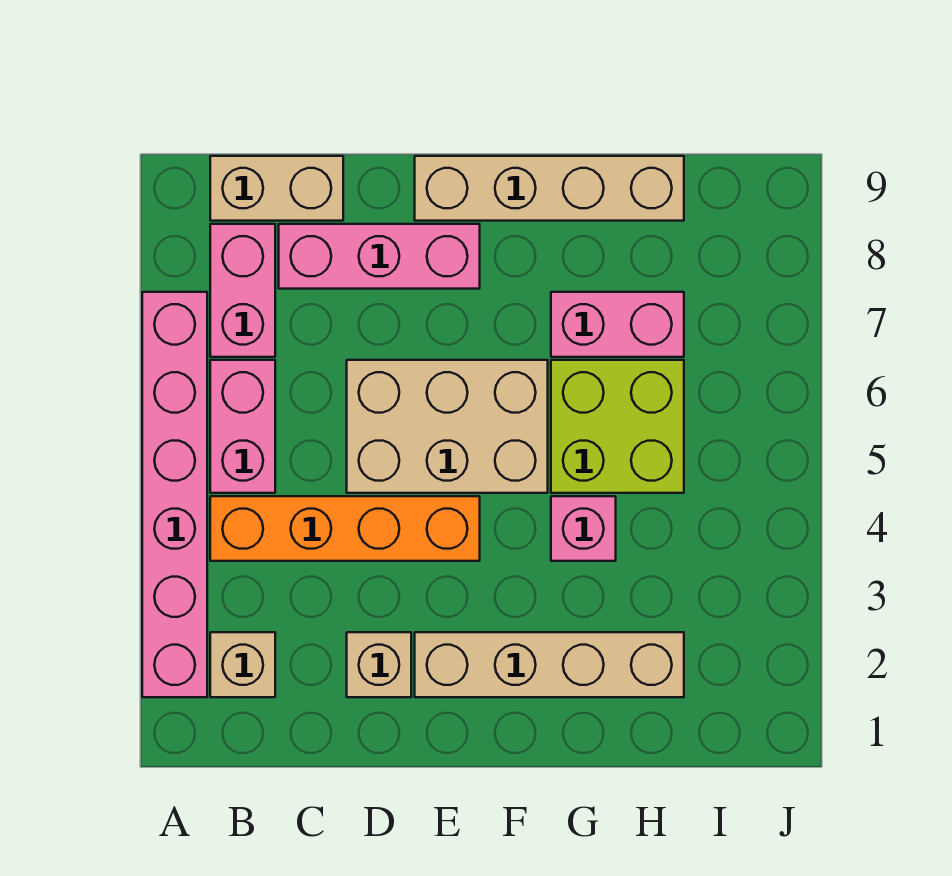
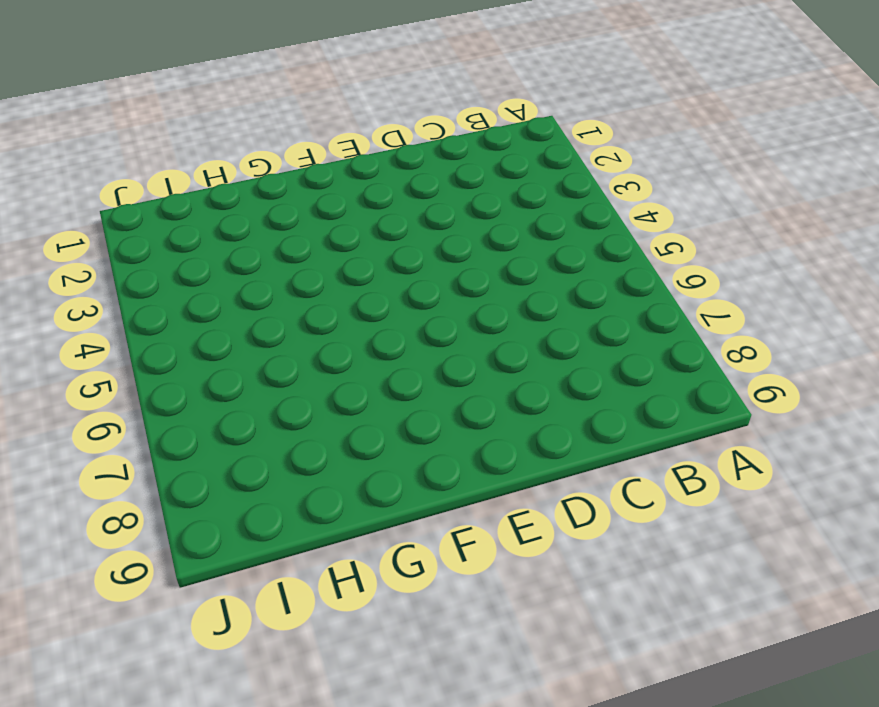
none -> pink 1x6 brick [142,292,207,697]
none -> tan 1x1 brick [210,632,275,697]
none -> orange 1x4 brick [210,496,480,561]

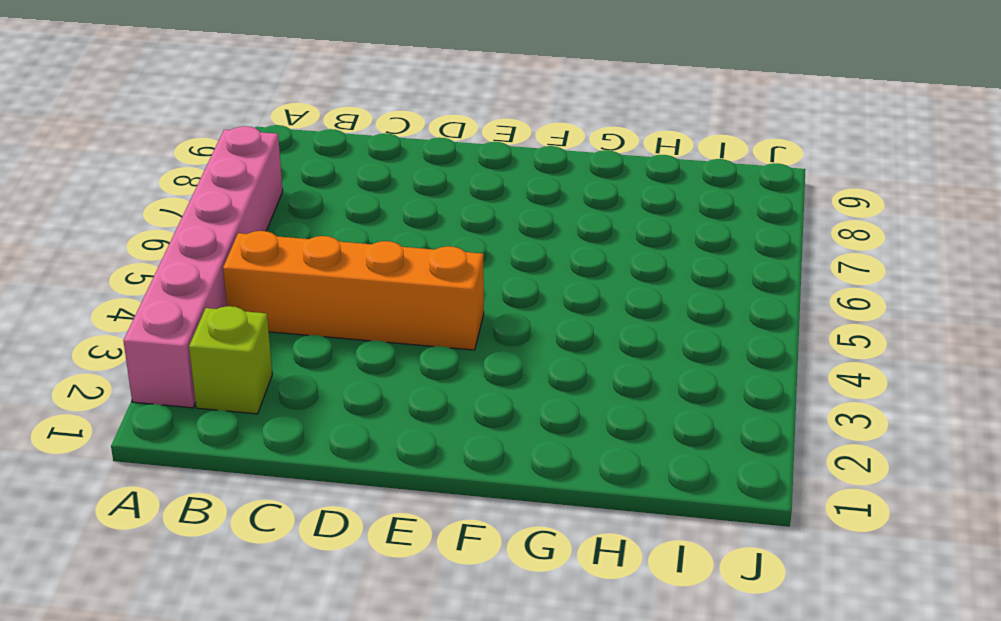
lime 1x1 brick [189,306,272,414] -> tan 1x1 brick [210,632,275,697]
none -> pink 1x2 brick [210,360,275,493]
none -> pink 1x2 brick [210,224,275,357]
none -> tan 1x2 brick [210,156,343,221]

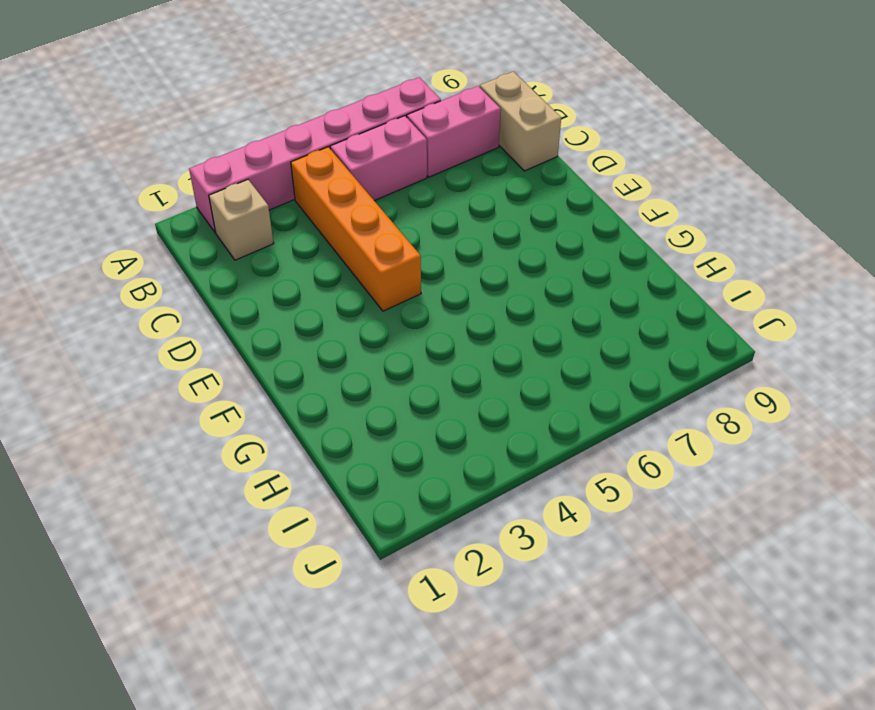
none -> pink 1x3 brick [279,224,480,289]
none -> tan 1x1 brick [347,632,411,697]
none -> tan 2x3 brick [347,360,548,493]

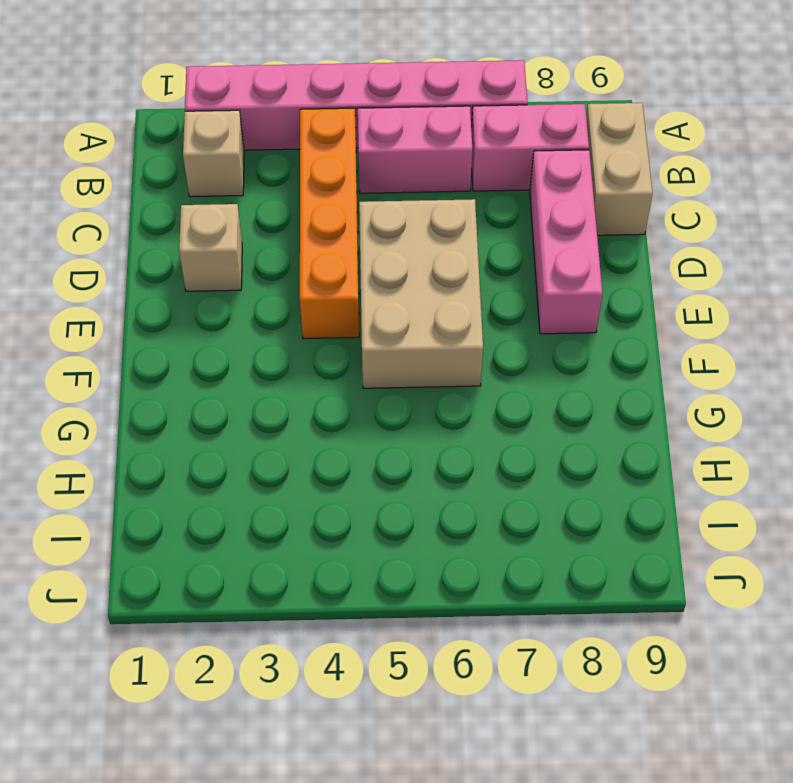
none -> tan 1x4 brick [415,632,684,697]
none -> tan 1x4 brick [415,156,684,221]
none -> pink 1x1 brick [551,496,616,561]

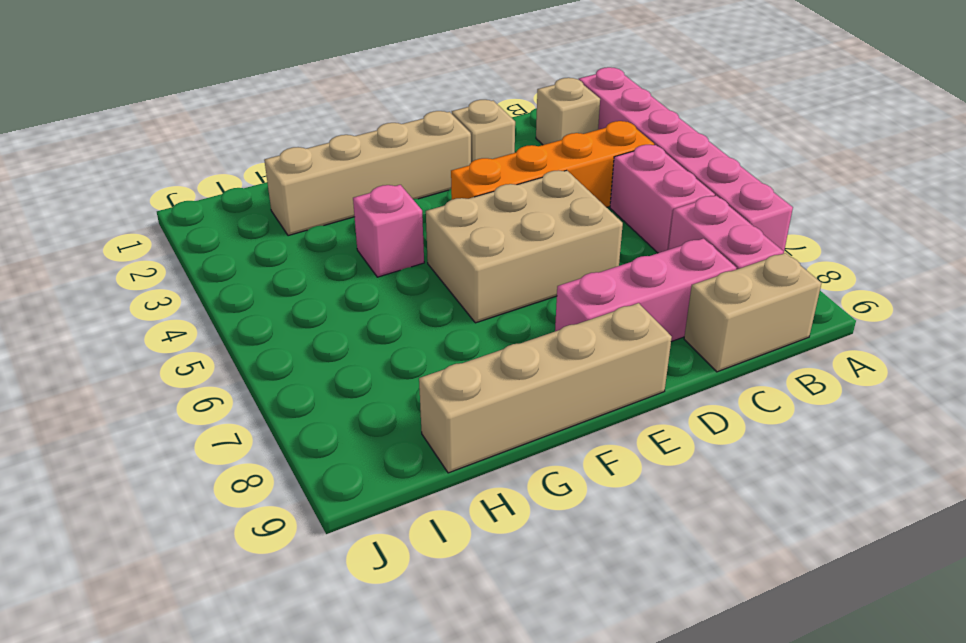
none -> lime 2x2 brick [551,360,684,493]
none -> pink 1x2 brick [551,292,684,357]

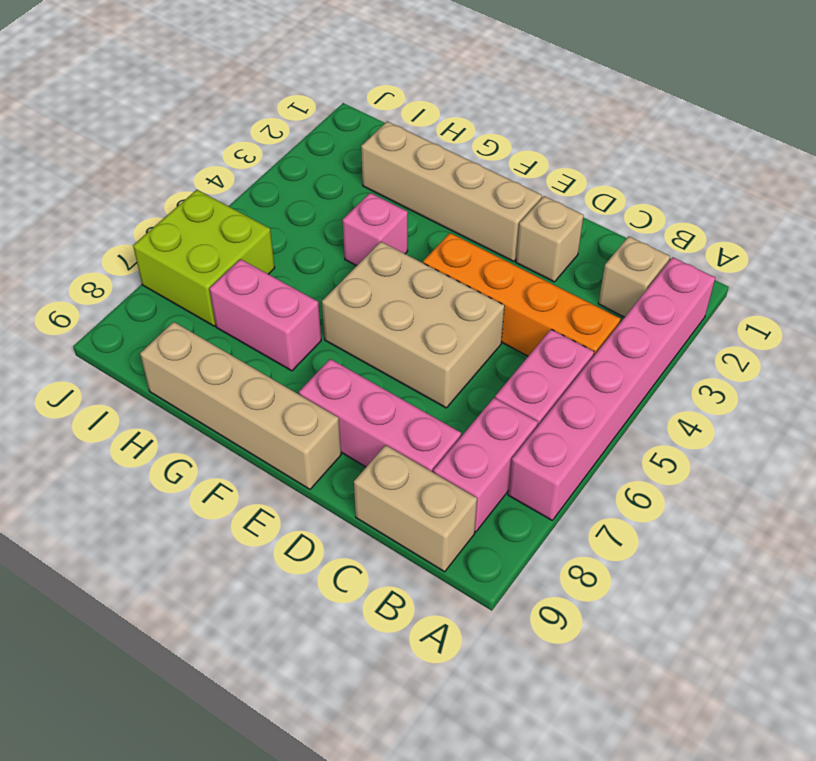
lime 2x2 brick [133,190,275,326] -> lime 2x2 brick moved to [551,360,684,493]

